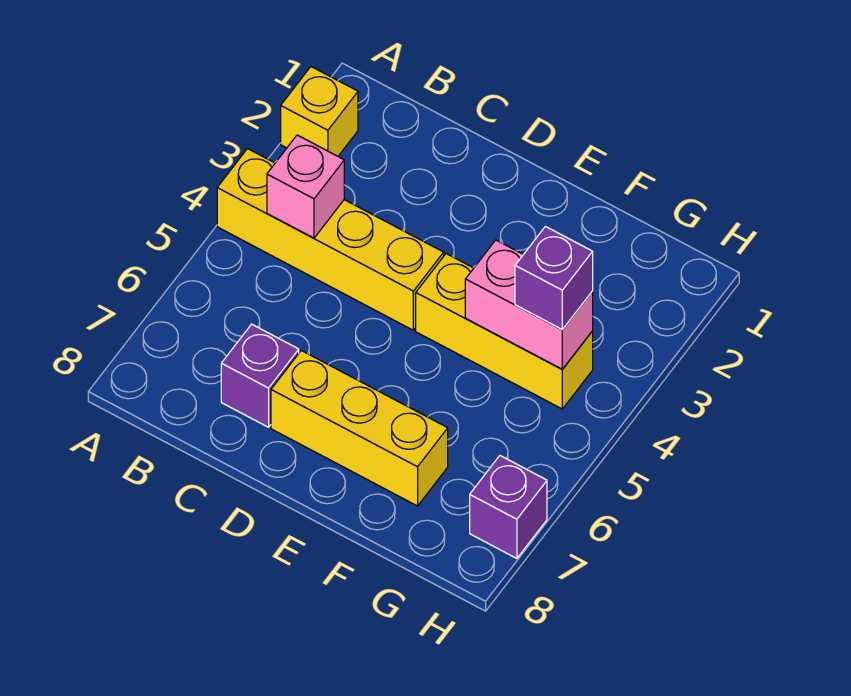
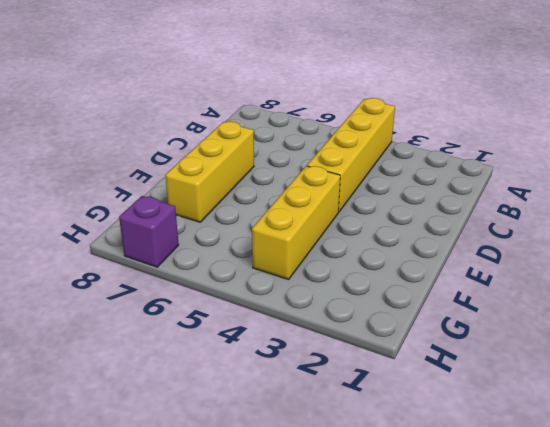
none -> yellow 1x1 brick [281,67,358,156]
none -> purple 1x1 brick [221,324,299,427]

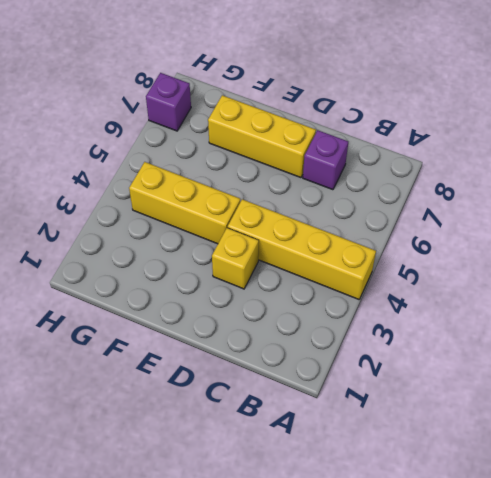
yellow 1x1 brick [212,228,259,289] -> yellow 1x1 brick moved to [281,67,358,156]
none -> pink 1x1 brick [267,135,344,238]
none -> pink 1x2 brick [465,240,593,369]

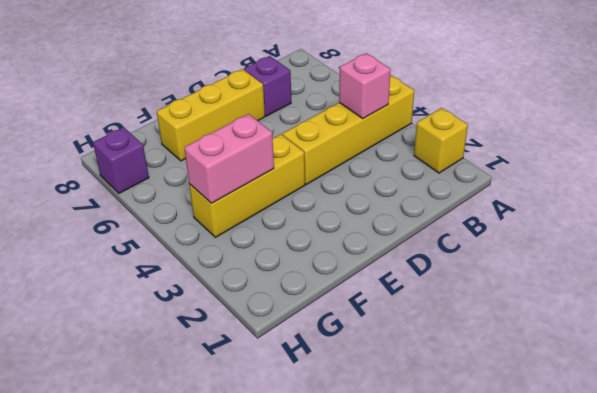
none -> purple 1x1 brick [515,227,593,330]

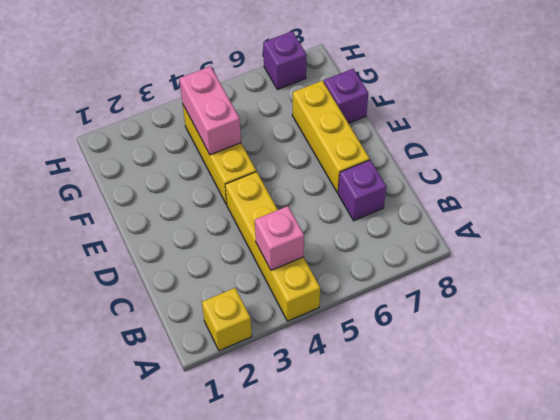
purple 1x1 brick [324,69,368,123] -> purple 1x1 brick moved to [515,227,593,330]

